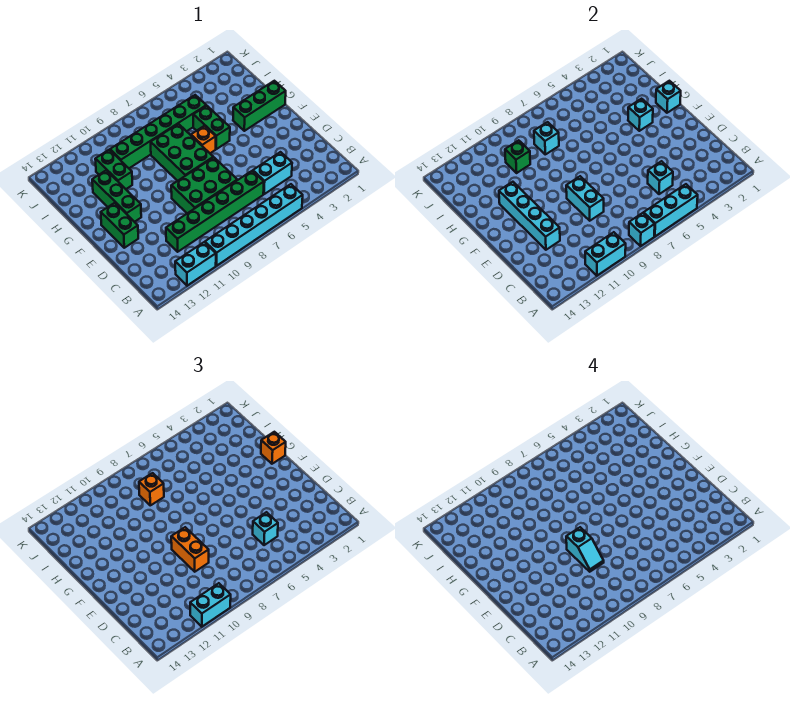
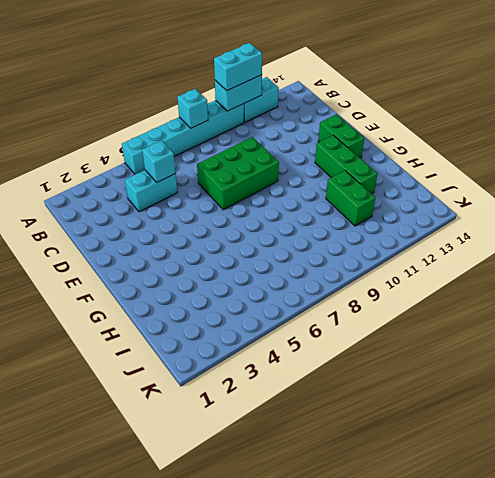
none -> green 1x6 brick [166,171,264,252]
none -> green 2x3 brick [151,124,213,181]
none -> green 1x3 brick [233,81,286,131]

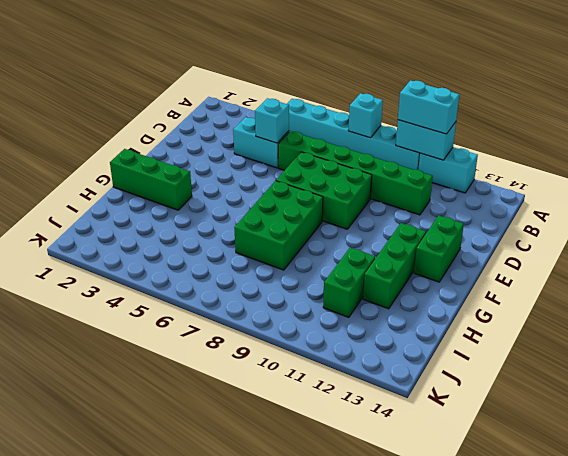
none -> green 1x2 brick [193,106,230,149]
none -> orange 1x1 brick [191,126,216,153]
none -> green 1x6 brick [110,95,206,168]

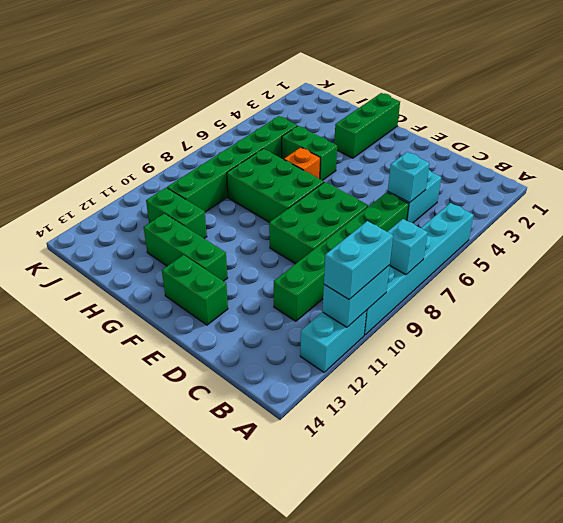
none -> cyan 1x3 brick [644,184,698,236]
none -> cyan 1x2 brick [566,176,604,221]
none -> cyan 1x4 brick [499,182,560,250]

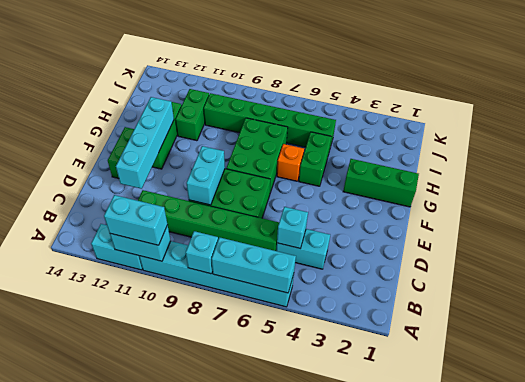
none -> cyan 1x1 brick [656,81,681,113]
none -> cyan 1x1 brick [628,99,653,131]
none -> cyan 1x1 brick [534,122,559,154]

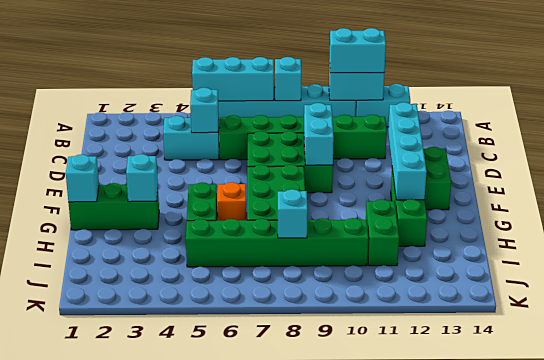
none -> green 1x1 brick [505,140,530,173]
none -> cyan 1x1 brick [253,512,278,545]
none -> orange 1x2 brick [171,527,209,572]

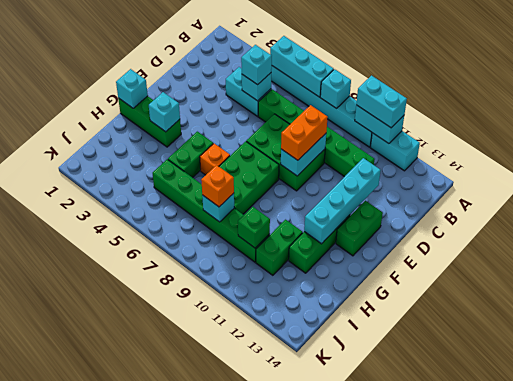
none -> orange 1x1 brick [261,432,286,464]
none -> cyan 1x2 slope [566,527,604,572]

